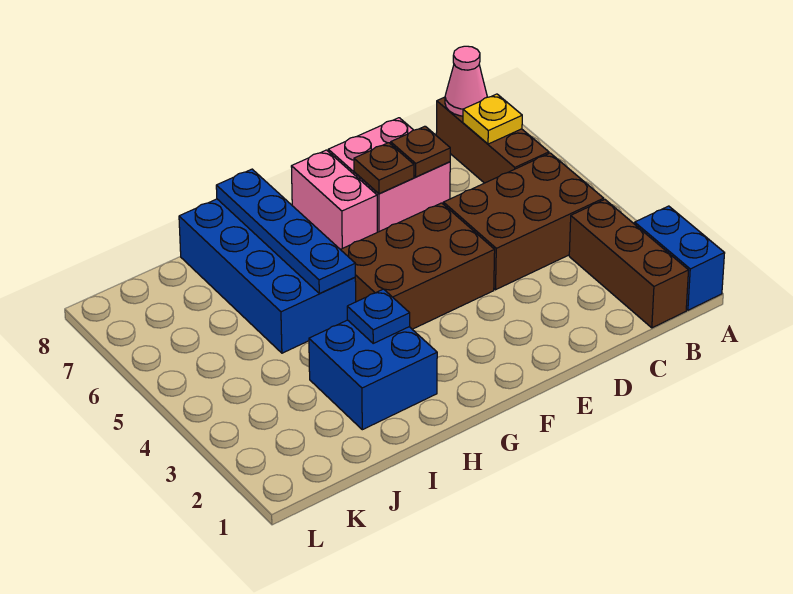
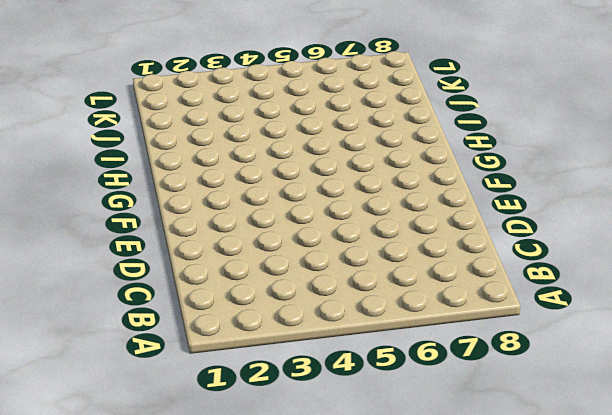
none -> blue 1x2 brick [635,206,725,310]
none -> brown 1x3 brick [569,200,689,328]
none -> brown 2x3 brick [443,153,604,290]

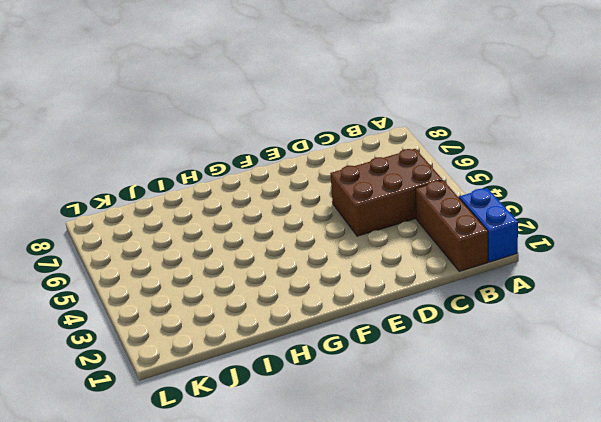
none -> brown 1x3 brick [436,97,549,183]
none -> pink 2x2 brick [328,118,450,232]
none -> brown 2x3 brick [340,203,495,329]

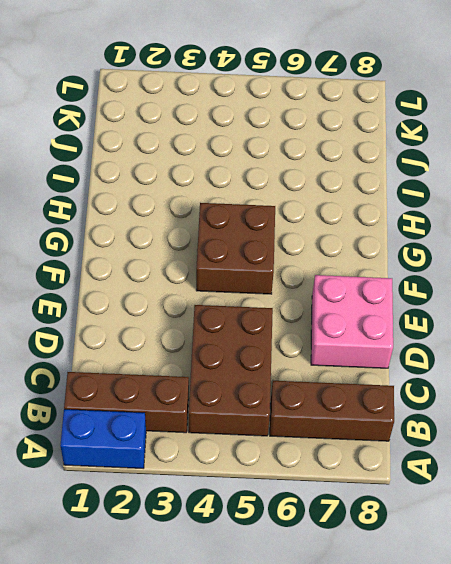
brown 2x2 brick [196,203,275,294] -> brown 2x3 brick [340,203,495,329]
none -> pink 1x2 brick [291,150,377,249]
none -> blue 2x2 brick [309,320,437,430]
none -> blue 2x4 brick [179,199,356,353]

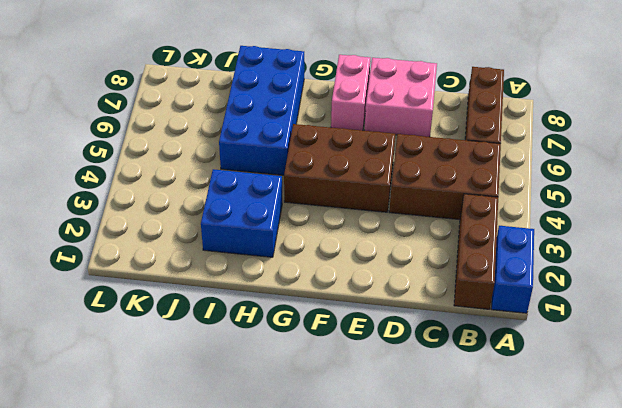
none -> yellow 1x1 plate [463,94,522,144]
none -> pink 1x1 cone [445,46,487,116]
none -> brown 1x1 plate [391,126,450,177]

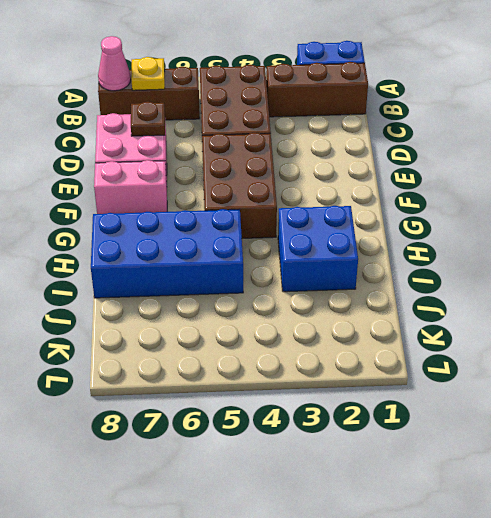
none -> brown 1x1 plate [354,143,414,194]
none -> blue 1x1 plate [347,289,410,343]
none -> blue 1x4 plate [216,169,355,293]

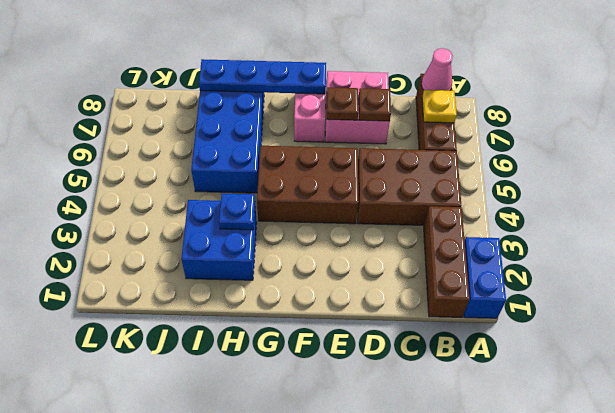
blue 1x4 plate [199,59,326,94] -> blue 1x4 plate turned to [216,169,355,293]

